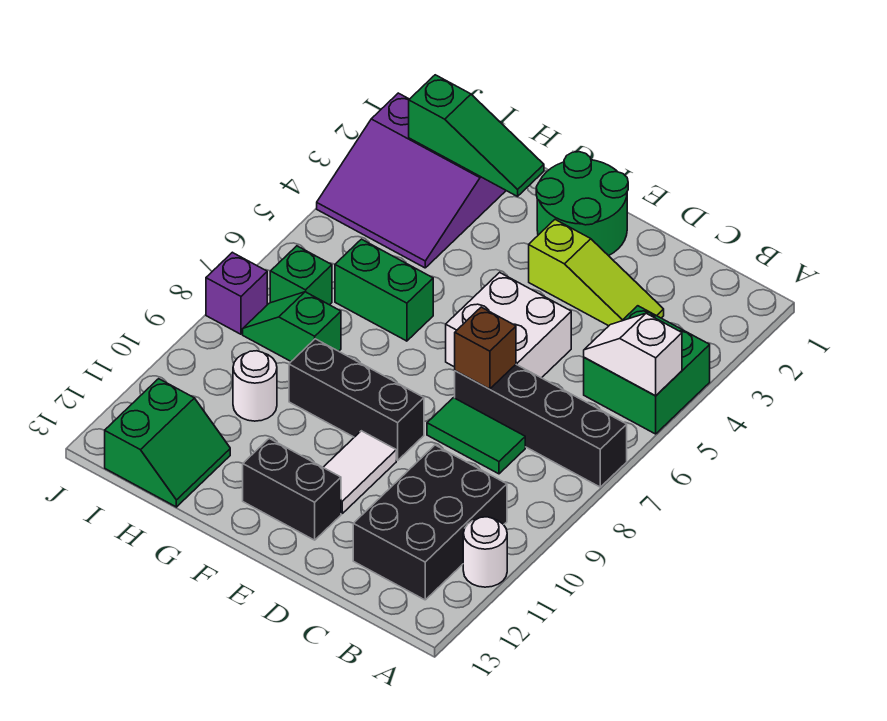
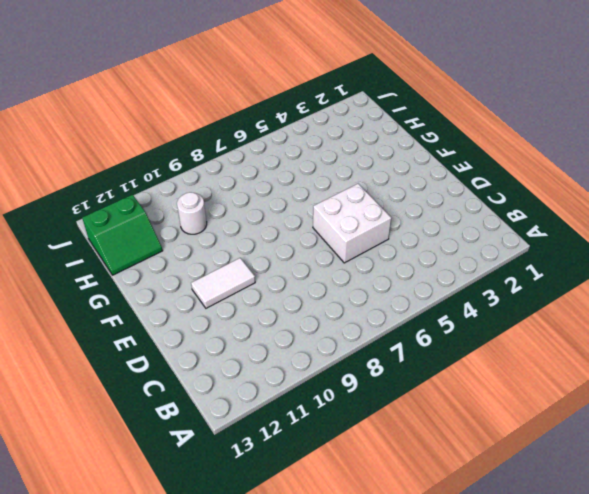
none -> green 2x2 brick [584,306,710,434]
none -> black 1x4 brick [455,365,627,487]
none -> white 1x1 round brick [463,517,507,587]

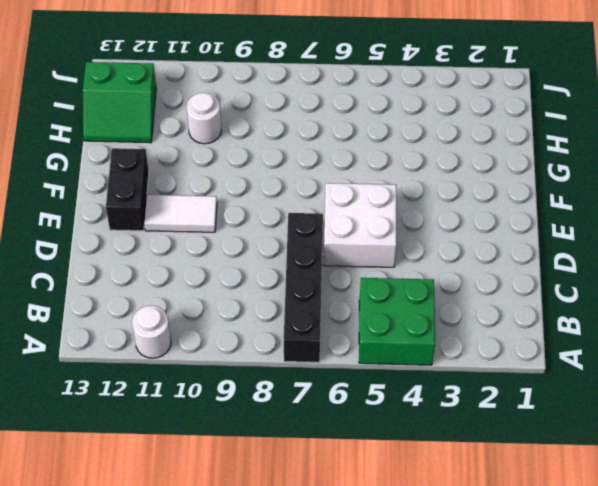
none -> black 2x3 brick [353,445,507,600]
none -> lime 1x3 slope [529,220,664,326]
none -> green 1x2 tile [427,398,525,474]

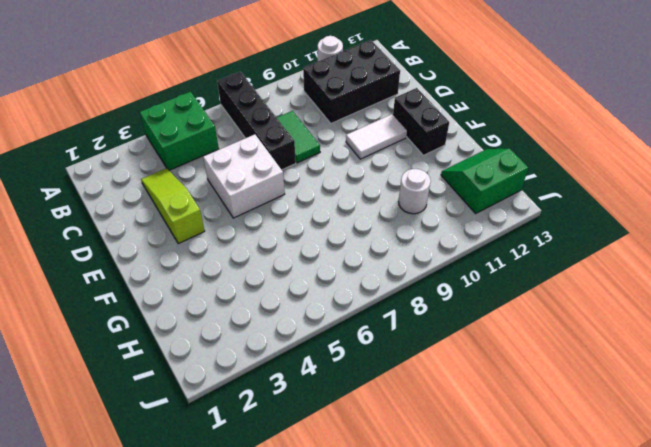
none -> green 2x2 round brick [536,152,628,256]
none -> black 1x3 brick [289,339,424,460]
none -> green 1x2 brick [335,239,433,341]

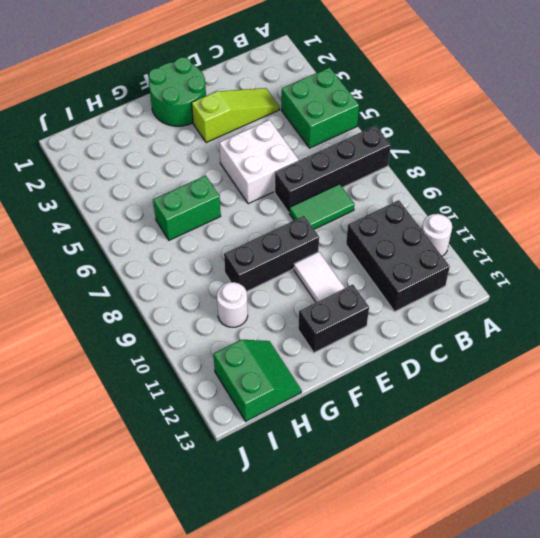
none -> purple 3x3 slope [317,93,506,268]
none -> green 1x2 slope [243,292,341,361]
none -> green 1x1 brick [270,246,332,305]

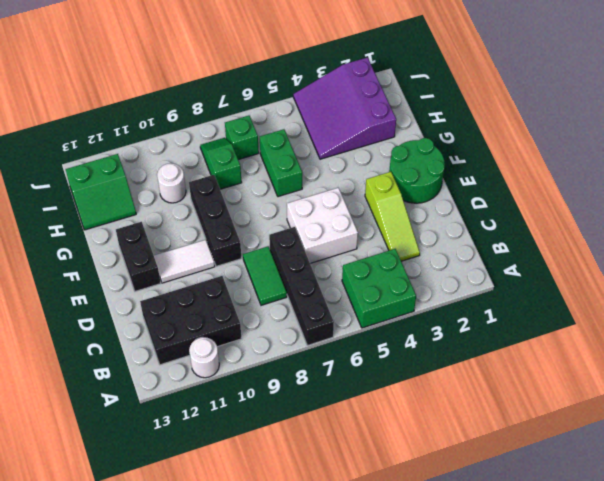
none -> purple 1x1 brick [206,252,267,334]
none -> white 1x2 slope [584,313,682,396]
none -> brown 1x1 brick [455,307,516,389]

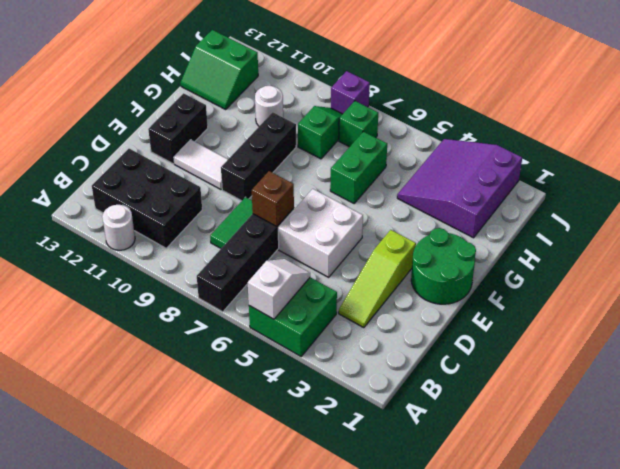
none -> green 1x3 slope [409,75,544,196]

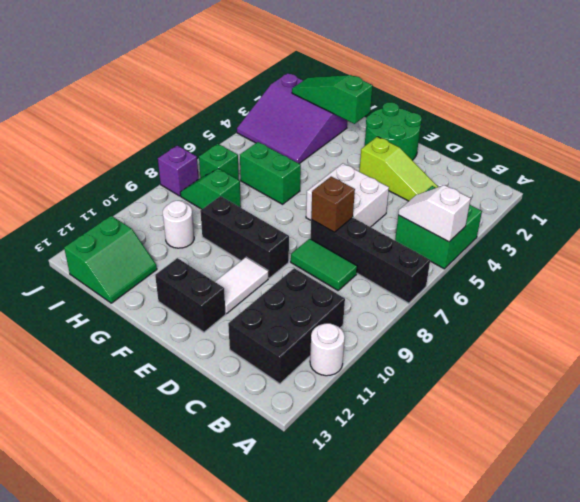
green 1x3 slope [292,75,373,124] -> green 1x3 slope turned to [409,75,544,196]

